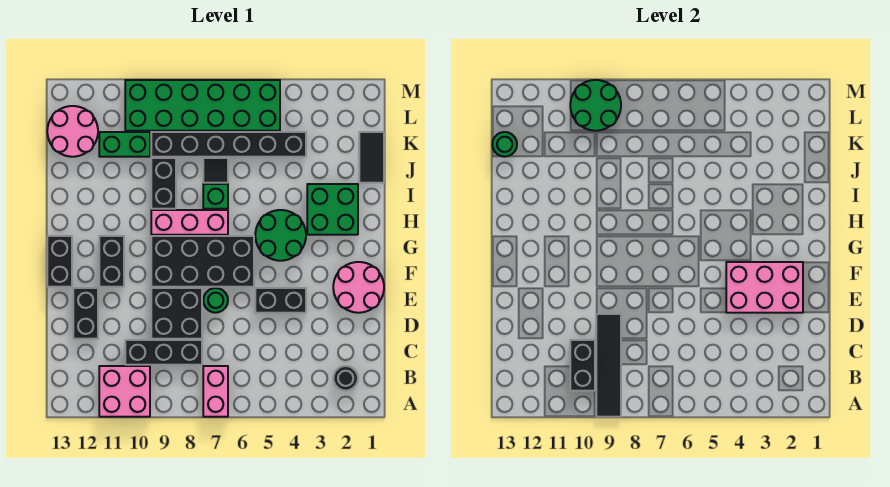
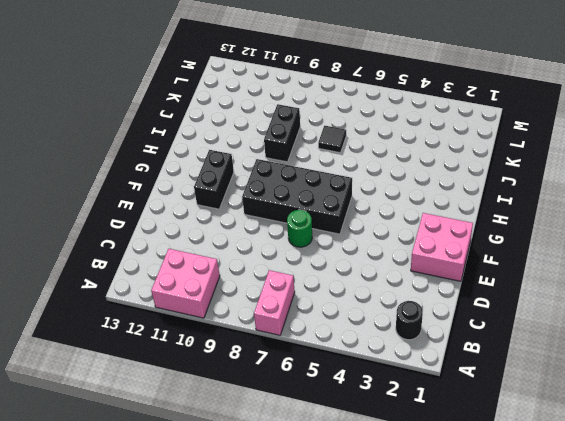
pink 2x2 brick [411,213,473,281] -> pink 2x2 round brick [333,262,384,313]
none -> black 1x3 brick [125,340,202,365]
none -> black 2x2 brick [151,288,202,339]
none -> black 1x2 brick [73,288,98,339]

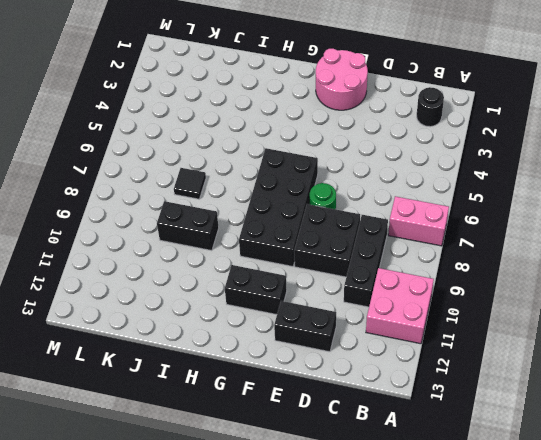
none -> black 1x2 brick [255,288,306,313]
none -> black 1x2 brick [47,236,72,287]
none -> green 2x2 round brick [255,210,306,261]

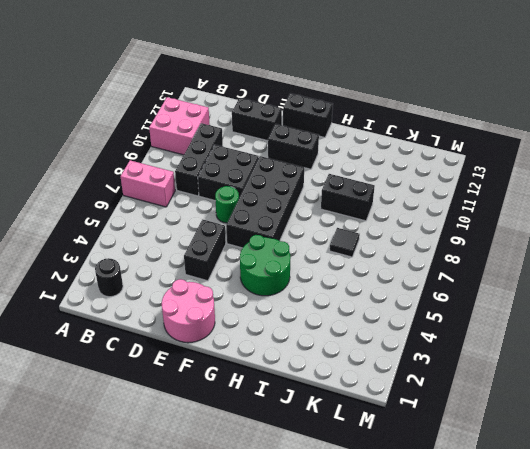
none -> green 2x2 brick [307,184,358,235]
none -> pink 1x3 brick [151,210,228,235]
none -> green 1x1 brick [203,184,228,209]

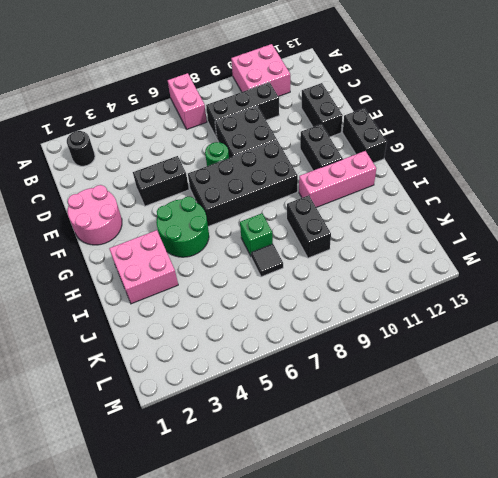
pink 2x2 brick [109,230,178,304] -> green 2x2 brick [307,184,358,235]
pink 1x3 brick [299,151,376,207] -> pink 1x3 brick moved to [151,210,228,235]
none -> black 1x2 tile [359,132,384,183]
none -> black 1x6 brick [151,132,306,157]
none -> green 1x2 brick [99,132,150,157]

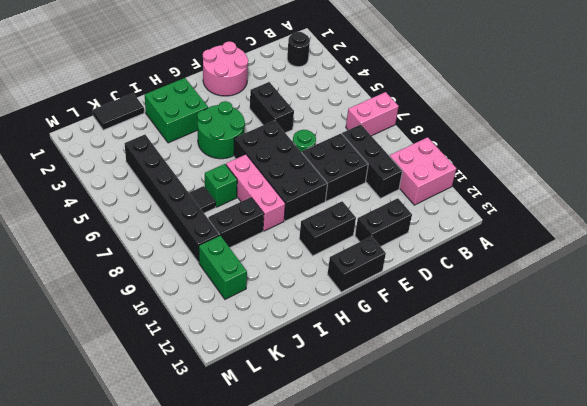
none -> pink 2x2 round brick [47,106,98,157]
none -> green 2x6 brick [125,80,280,131]
none -> black 1x4 tile [596,314,621,417]

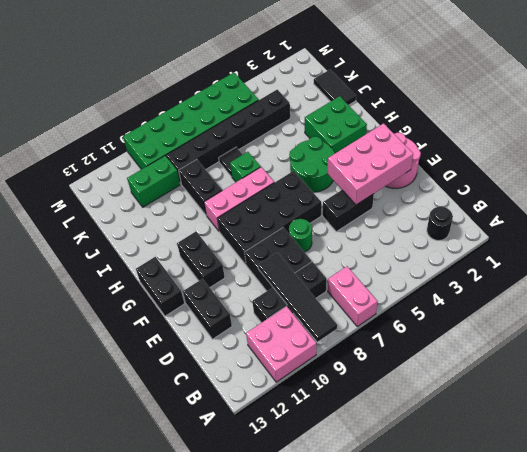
none -> pink 2x2 round brick [47,106,98,157]
none -> black 1x2 brick [570,340,595,391]
none -> green 1x1 round brick [492,132,517,157]

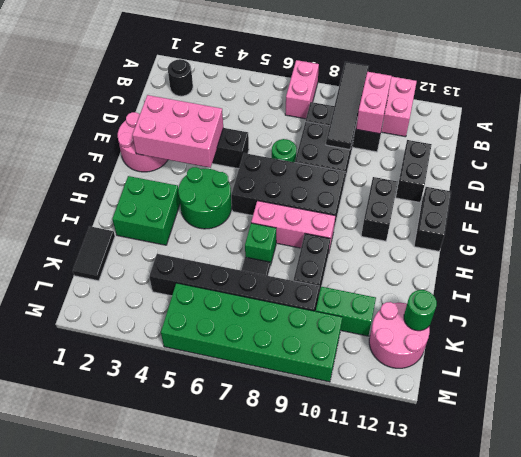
pink 1x2 brick [356,72,391,134] -> black 1x2 brick [570,340,595,391]
none -> green 2x2 round brick [570,80,621,131]

